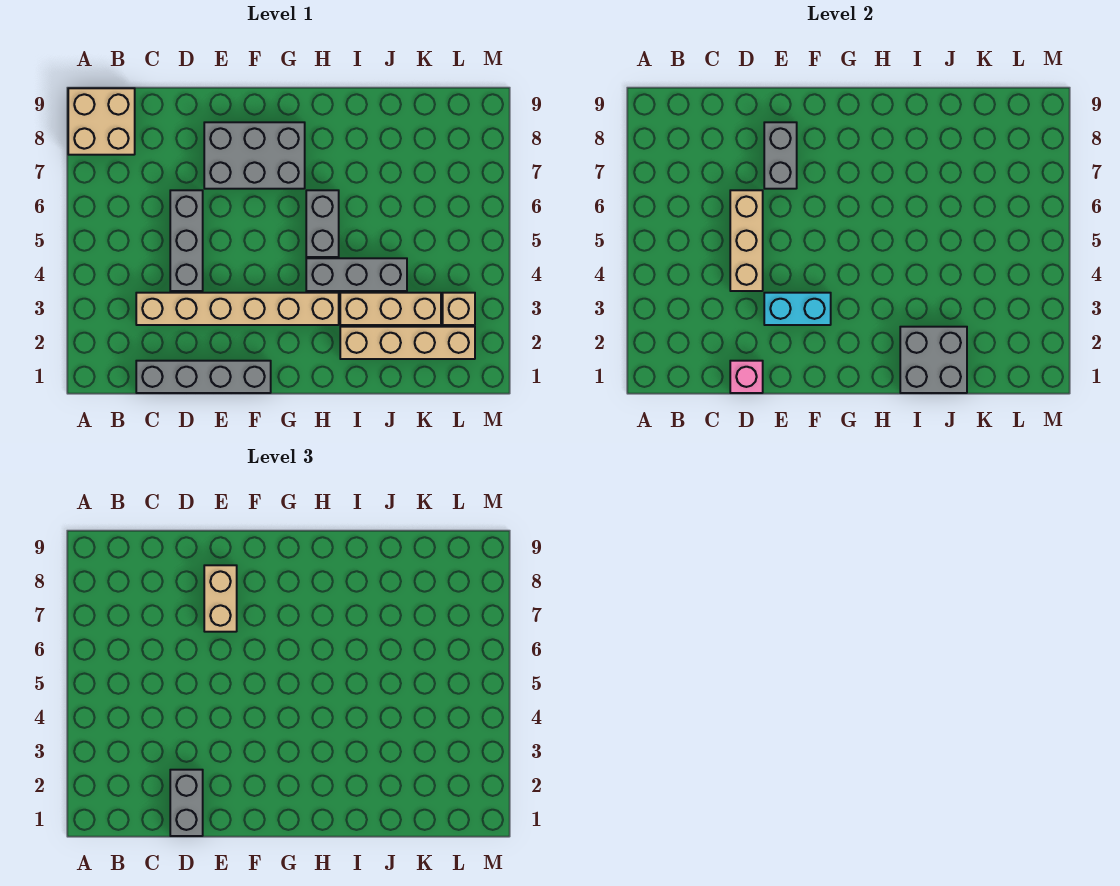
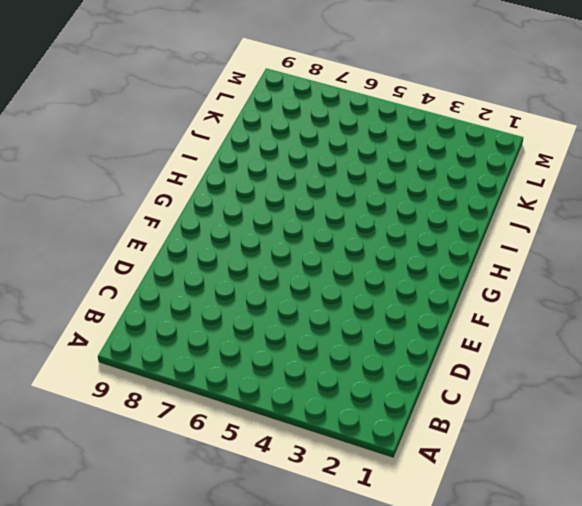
none -> tan 2x2 brick [68,88,135,155]
none -> grey 1x4 brick [136,361,271,393]
none -> tan 1x6 brick [136,293,339,325]

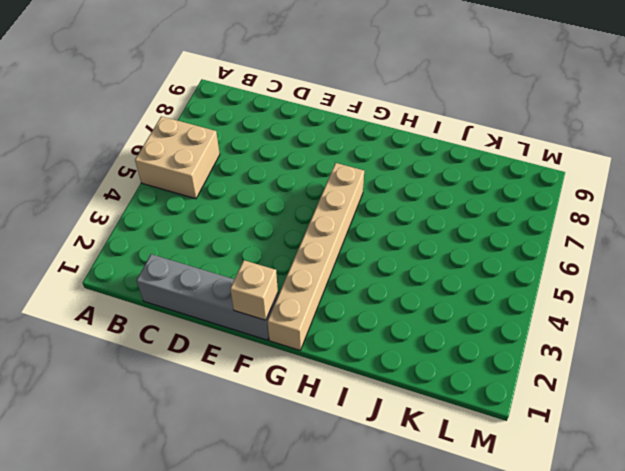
tan 2x2 brick [135,116,220,199] -> tan 2x2 brick moved to [68,88,135,155]
tan 1x1 brick [230,260,278,320] -> tan 1x1 brick moved to [443,293,475,325]
tan 1x6 brick [267,163,364,350] -> tan 1x6 brick turned to [136,293,339,325]
none -> grey 1x3 brick [170,190,203,291]
none -> grey 2x3 brick [204,122,305,189]
none -> grey 1x3 brick [306,258,407,291]

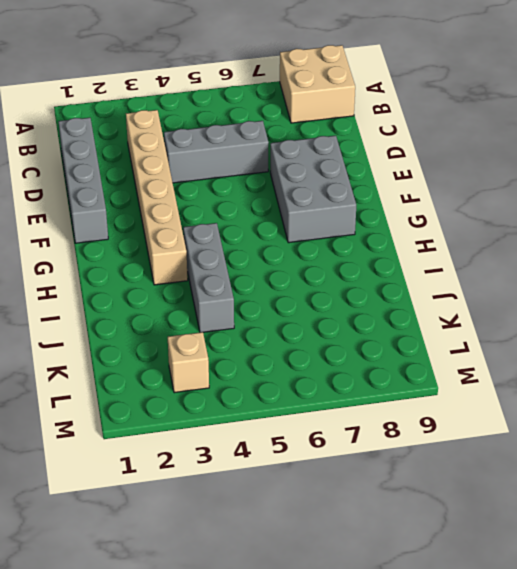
none -> grey 1x2 brick [306,190,339,257]
none -> tan 1x4 brick [340,327,475,359]
none -> tan 1x3 brick [340,293,441,325]

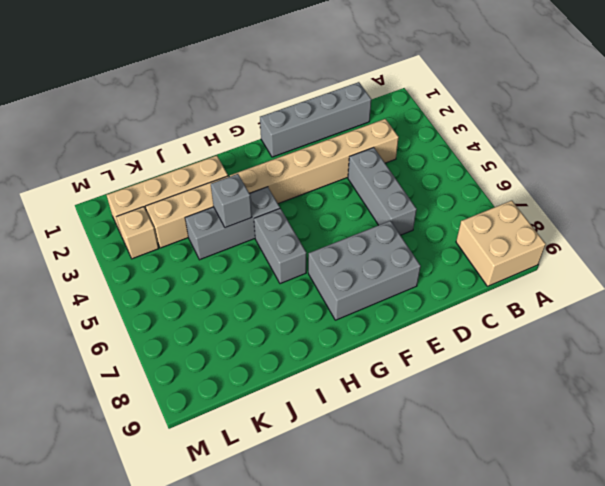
grey 1x1 brick [211,174,252,228] -> none
none -> pink 1x1 brick [730,361,763,393]
none -> tan 1x3 brick [730,190,763,291]
none -> cyan 1x2 brick [764,293,831,325]

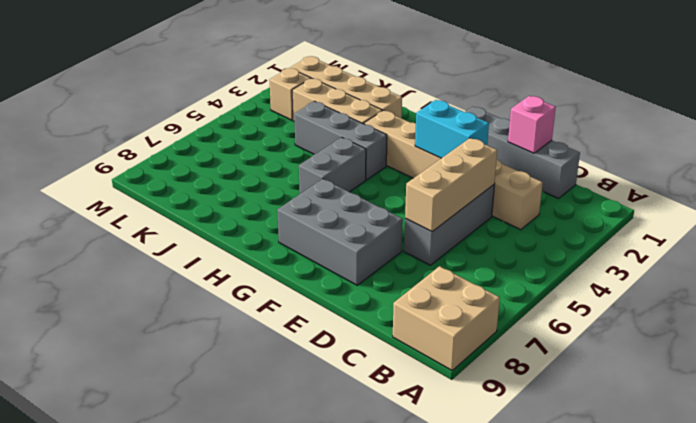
none -> grey 1x2 brick [764,122,797,189]
none -> grey 2x2 brick [900,327,967,393]
none -> grey 1x2 brick [170,770,203,836]

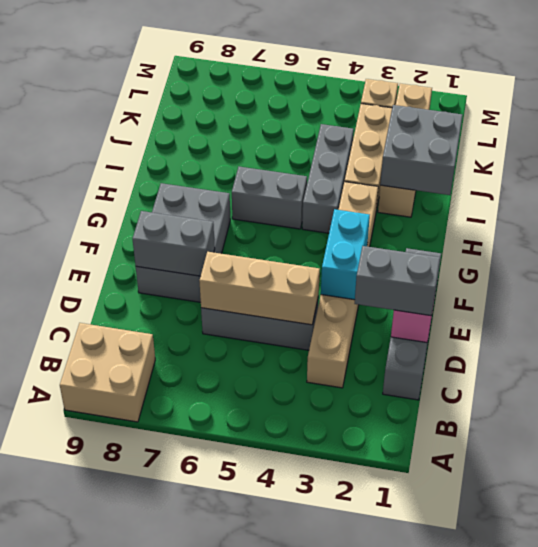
none -> tan 1x2 brick [204,565,237,632]

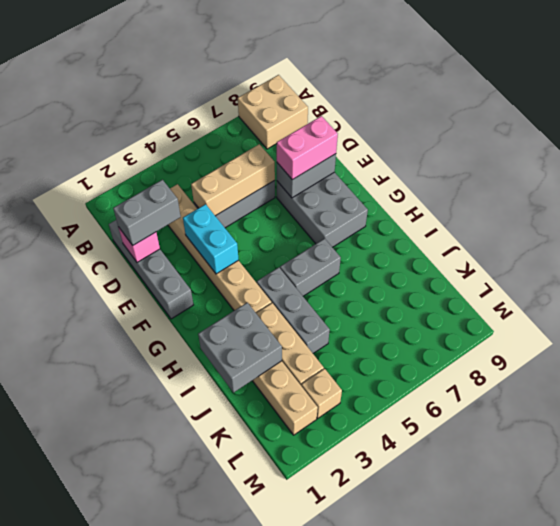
pink 1x2 brick [277,116,338,180] -> tan 1x2 brick [204,565,237,632]

